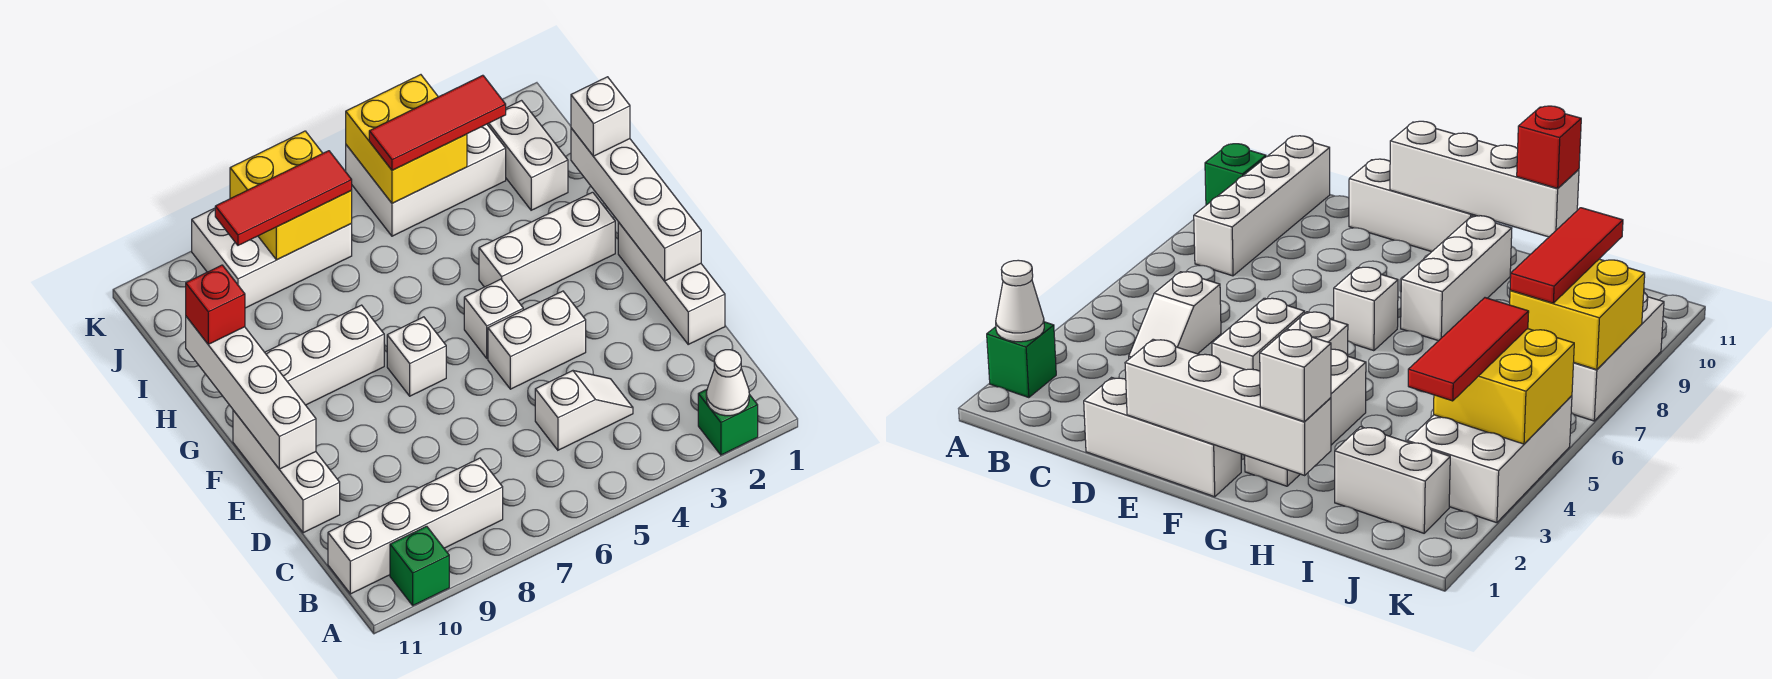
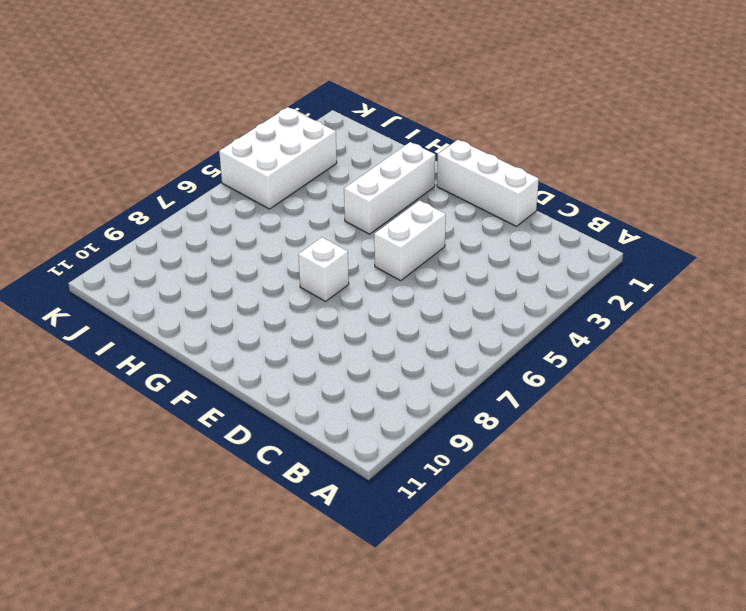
none -> green 1x1 brick [698,390,758,455]
none -> green 1x1 brick [390,526,449,605]
none -> white 1x4 brick [328,458,503,594]

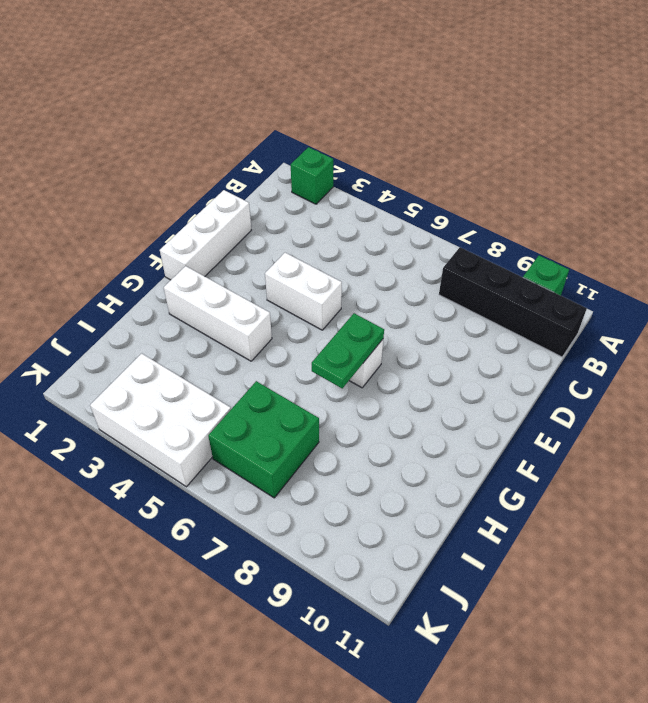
black 1x4 brick [439,247,587,357] -> white 1x4 brick [328,458,503,594]
green 1x2 plate [312,313,384,388] -> none
green 2x2 brick [208,381,319,498] -> white 2x3 brick [192,208,352,308]
none -> white 1x2 slope [535,371,633,450]
none -> white 1x3 brick [233,410,340,533]
none -> white 1x1 brick [464,279,523,358]

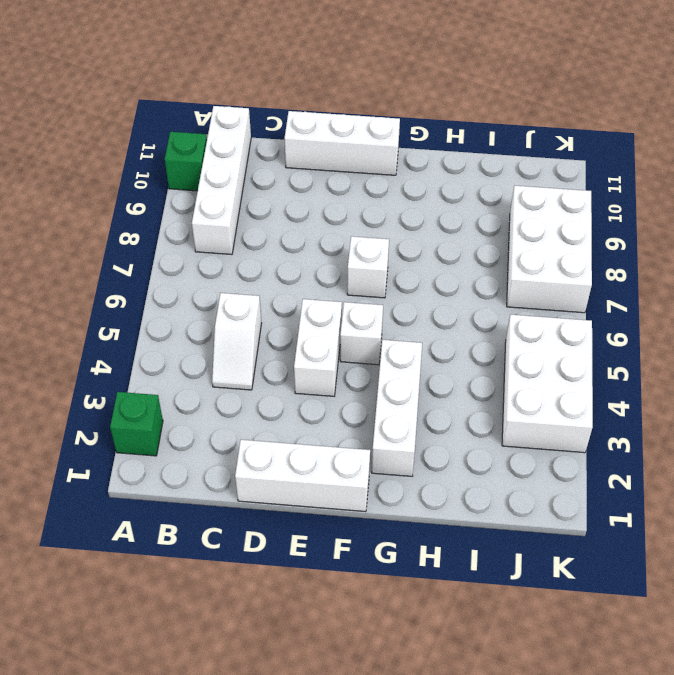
none -> white 1x3 brick [265,305,384,405]
none -> white 1x2 brick [487,101,568,210]
none -> white 1x1 cone [706,350,749,416]

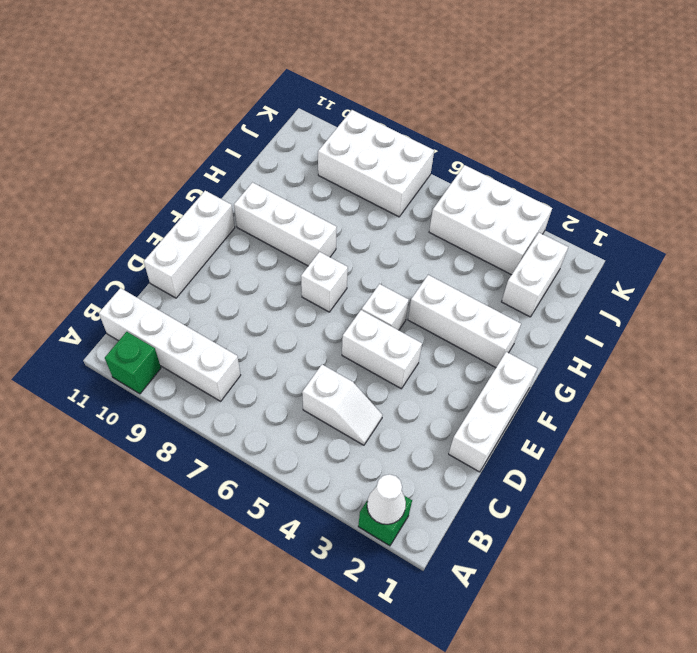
none -> white 1x4 brick [571,128,701,281]
none -> white 1x4 brick [186,317,316,469]
none -> yellow 2x2 brick [346,75,467,203]

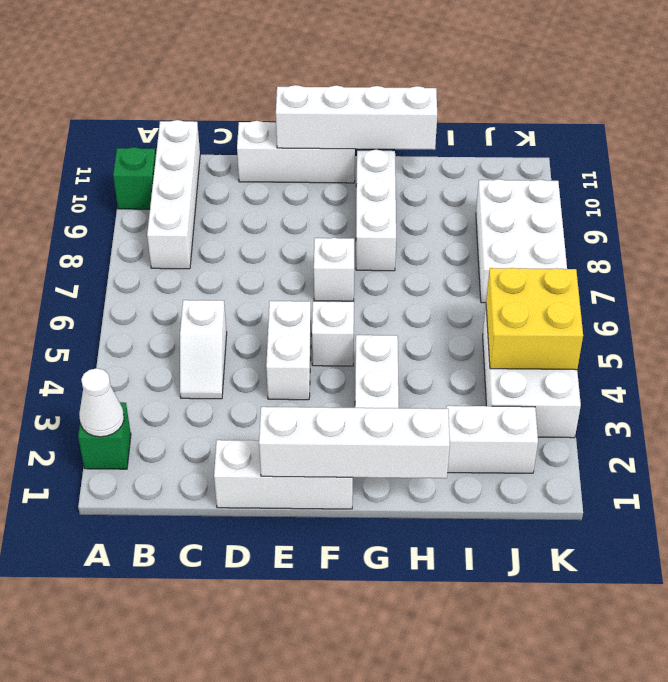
none -> yellow 2x2 brick [230,131,352,260]
none -> white 1x1 brick [571,77,630,156]
none -> red 1x1 brick [186,265,245,344]

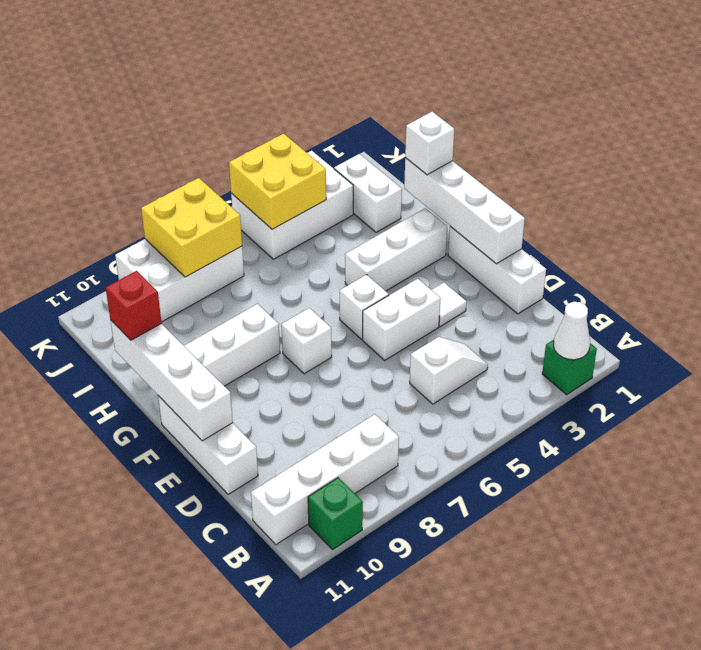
white 1x1 tile [432,283,467,326] -> none
none -> red 1x3 tile [369,75,506,170]
none -> red 1x3 tile [215,151,352,245]

